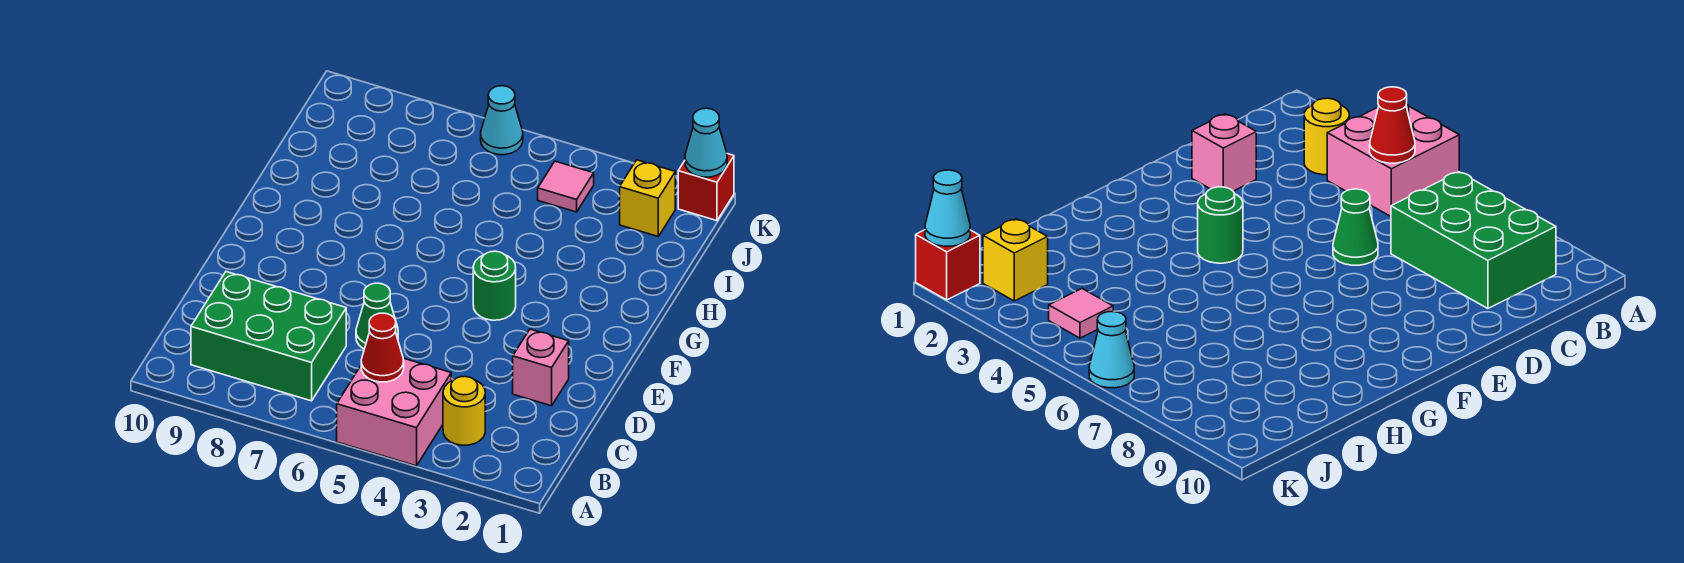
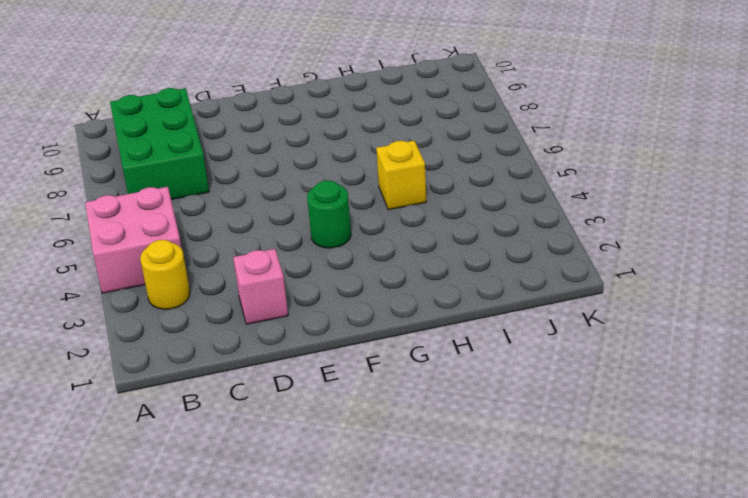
yellow 1x1 brick [376,140,426,210] -> yellow 1x1 brick moved to [620,160,675,236]
none -> green 1x1 cone [356,283,398,349]
none -> pink 1x1 tile [538,161,594,212]
none -> red 1x1 brick [678,154,734,221]

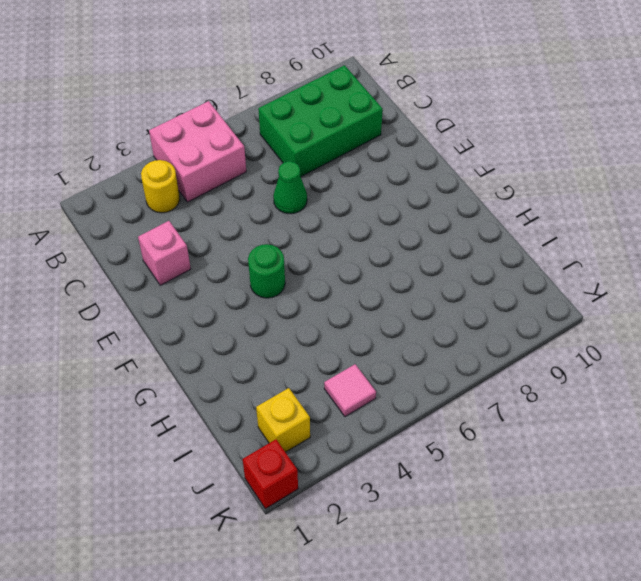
none -> cyan 1x1 cone [481,86,523,155]
none -> red 1x1 cone [361,313,404,382]
none -> cyan 1x1 cone [685,108,727,177]

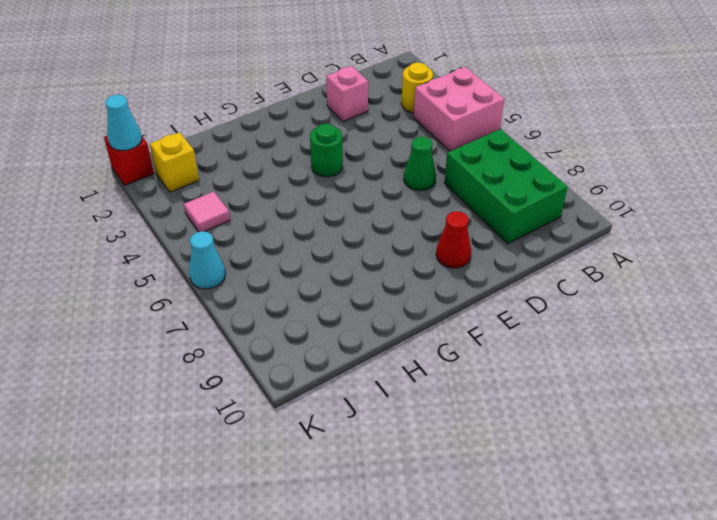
red 1x1 cone [436,211,471,268] -> red 1x1 cone moved to [361,313,404,382]

